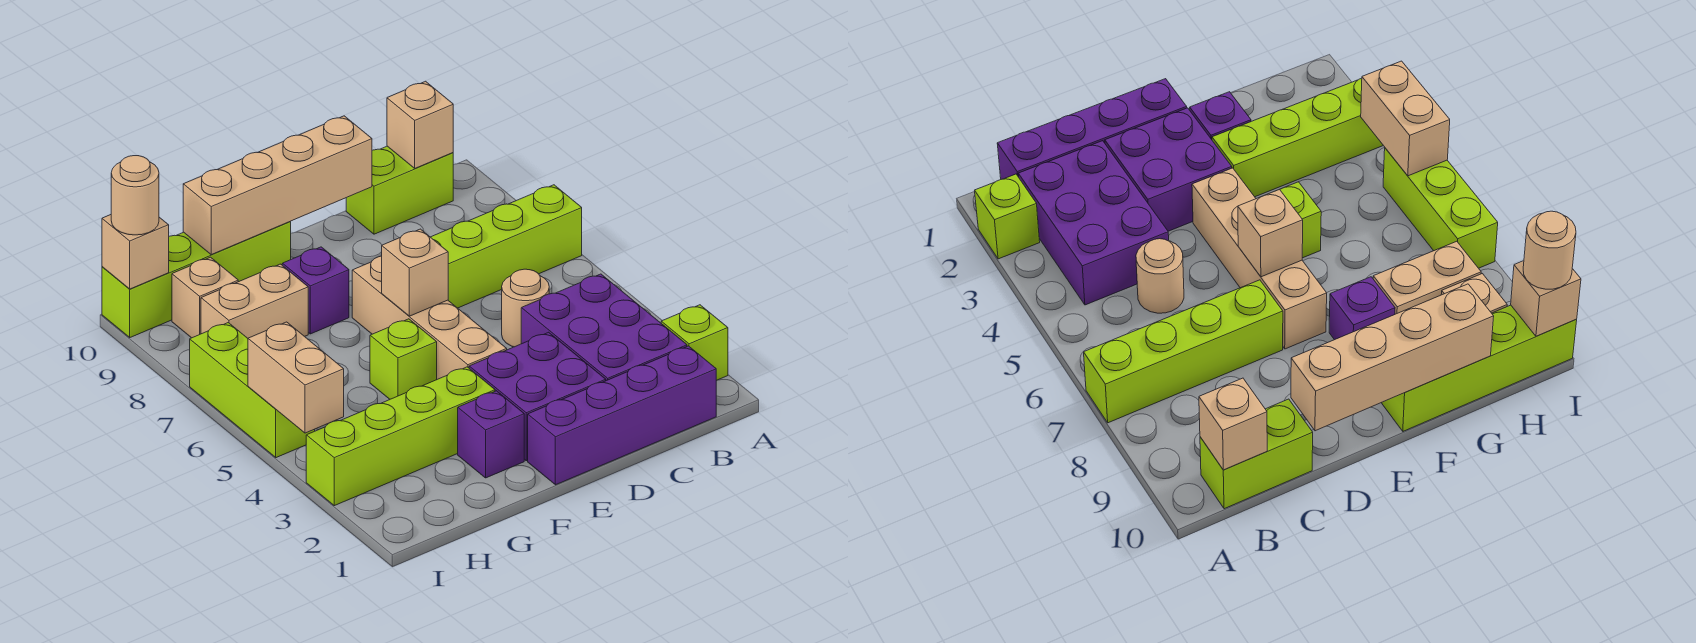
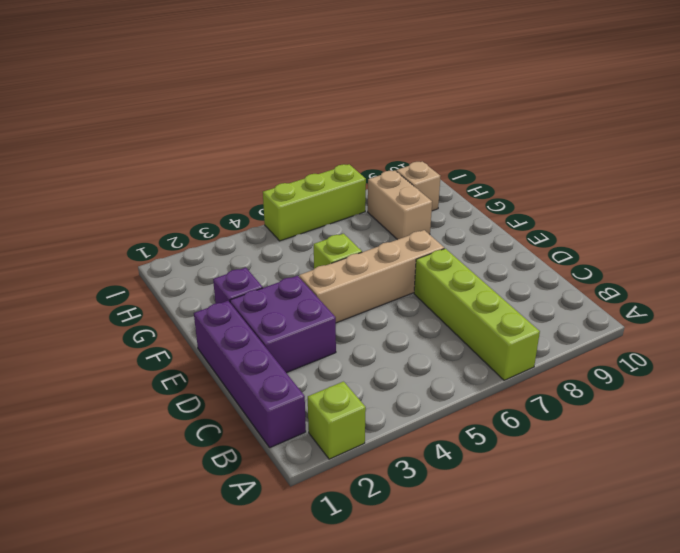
none -> purple 2x3 brick [521,274,687,381]
none -> lime 1x2 brick [346,146,453,234]
none -> tan 1x1 round brick [502,269,549,347]

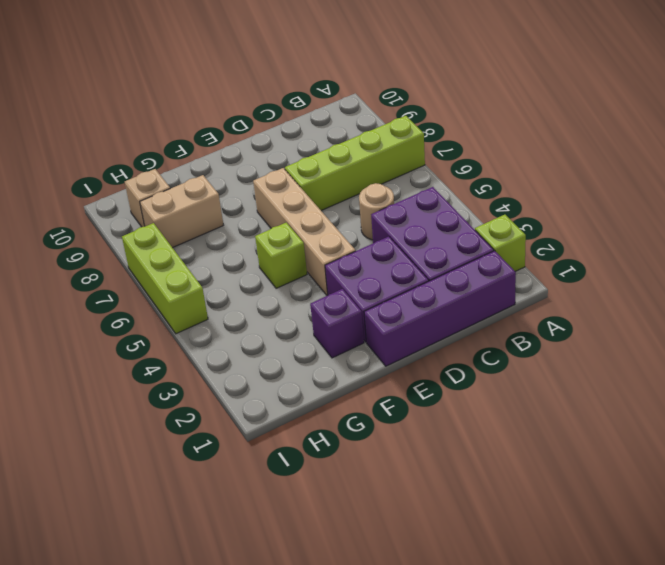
none -> lime 1x2 brick [346,146,453,234]
none -> lime 1x4 brick [306,367,495,506]
none -> purple 1x1 brick [282,247,349,334]

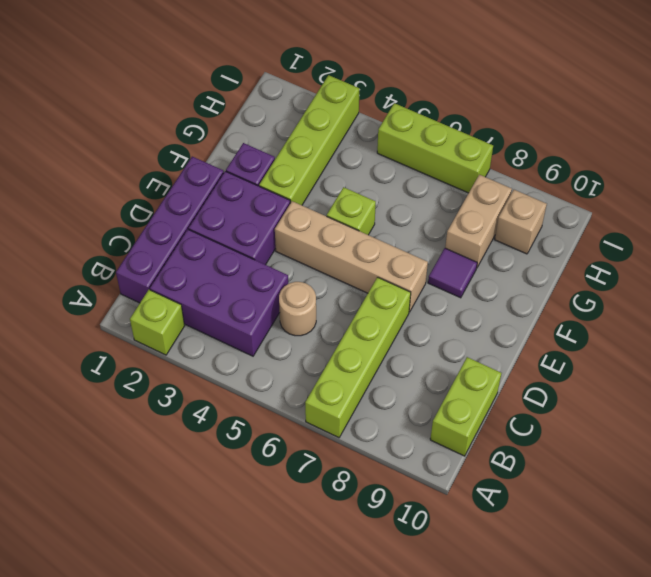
purple 1x1 tile [428,248,477,298] -> purple 1x1 brick [282,247,349,334]
none -> lime 1x4 brick [102,222,291,337]
none -> tan 1x1 brick [387,81,453,168]
none -> tan 1x4 brick [183,116,372,255]

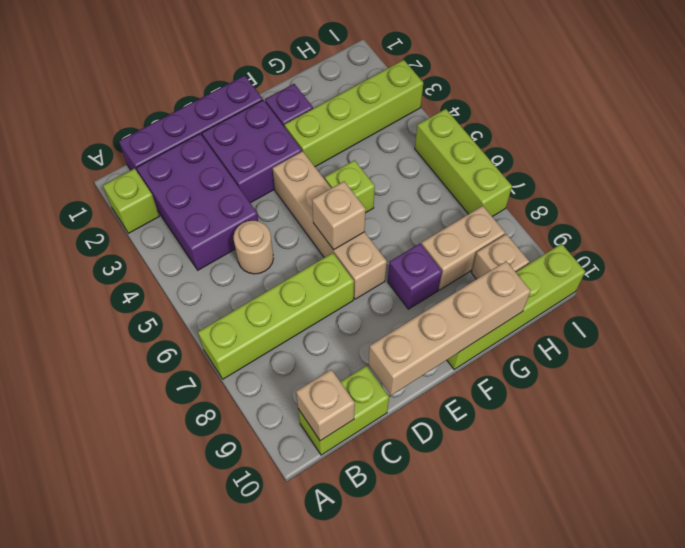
none -> tan 1x2 brick [248,322,344,433]
none -> tan 1x1 brick [102,215,169,289]
none -> tan 1x1 round brick [111,156,159,235]

